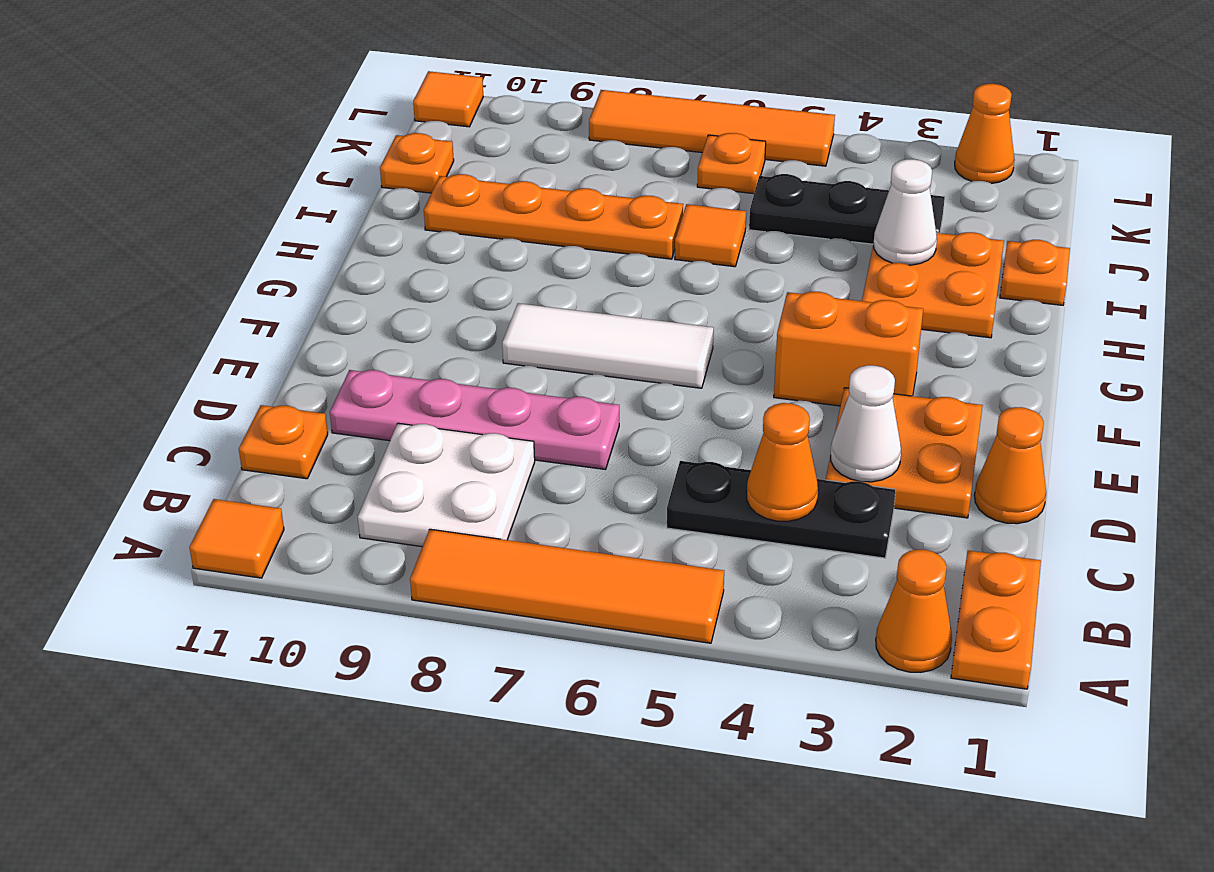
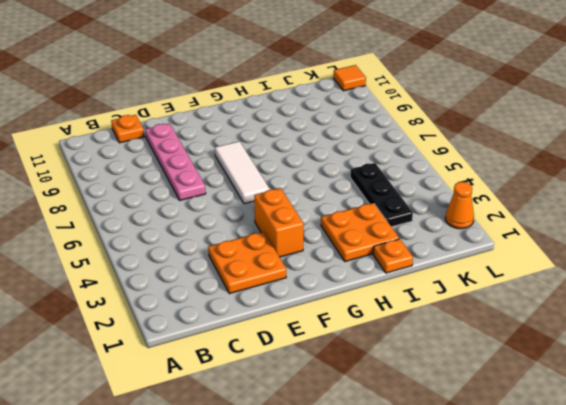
none -> orange 1x2 plate [951,550,1041,689]
none -> orange 1x1 cone [876,550,952,672]
none -> orange 1x4 tile [410,529,724,643]

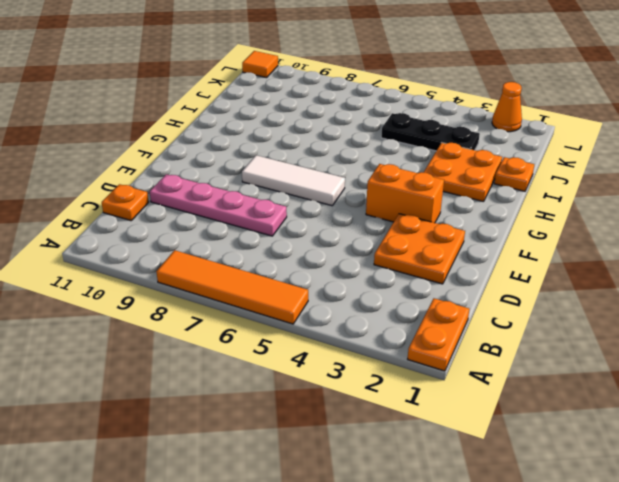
none -> orange 1x1 cone [876,550,952,672]
none -> orange 1x1 tile [189,499,284,578]
none -> white 2x2 plate [358,423,535,547]

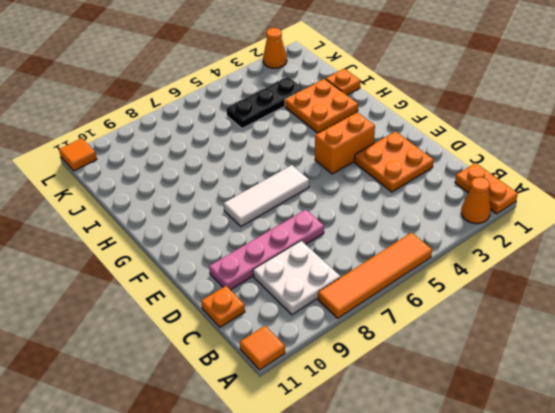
none -> black 1x3 plate [667,461,896,558]
none -> orange 1x1 cone [974,407,1046,524]
none -> orange 1x1 tile [675,204,746,267]

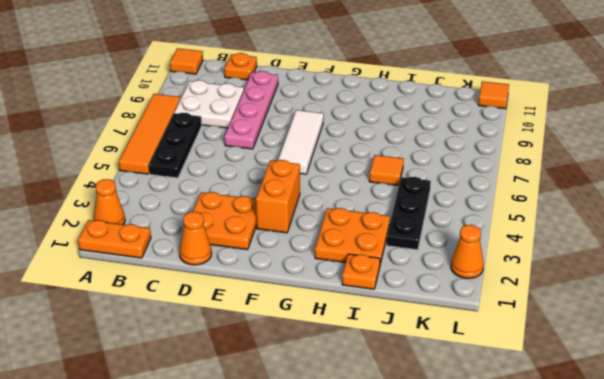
black 1x3 plate [149,113,202,178] -> black 1x3 plate moved to [667,461,896,558]
none -> orange 1x4 plate [424,174,683,259]
none -> orange 1x1 plate [380,133,454,193]
none -> orange 1x1 plate [697,133,766,194]

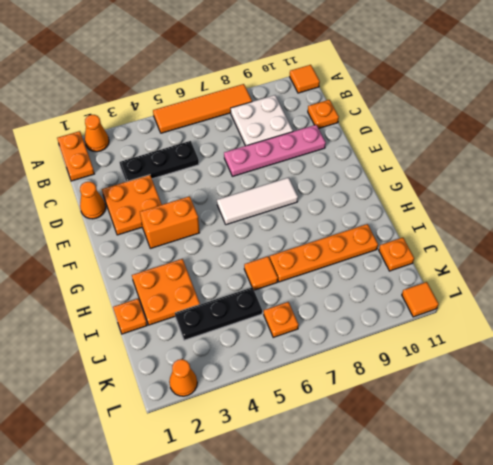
none -> orange 1x4 tile [589,90,835,166]
none -> orange 1x1 cone [747,403,818,521]
none -> white 1x1 cone [831,365,901,482]

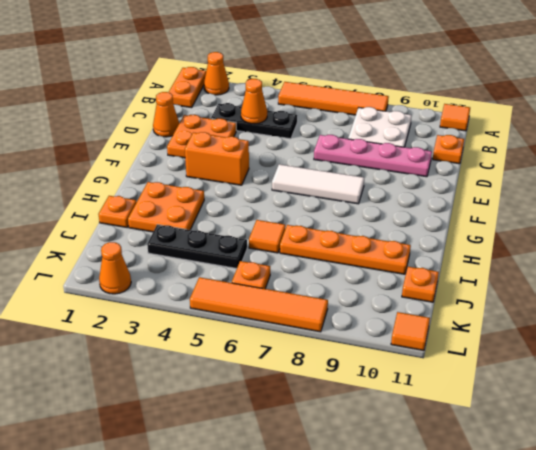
none -> white 1x1 cone [831,365,901,482]
none -> white 1x1 cone [874,159,937,265]

